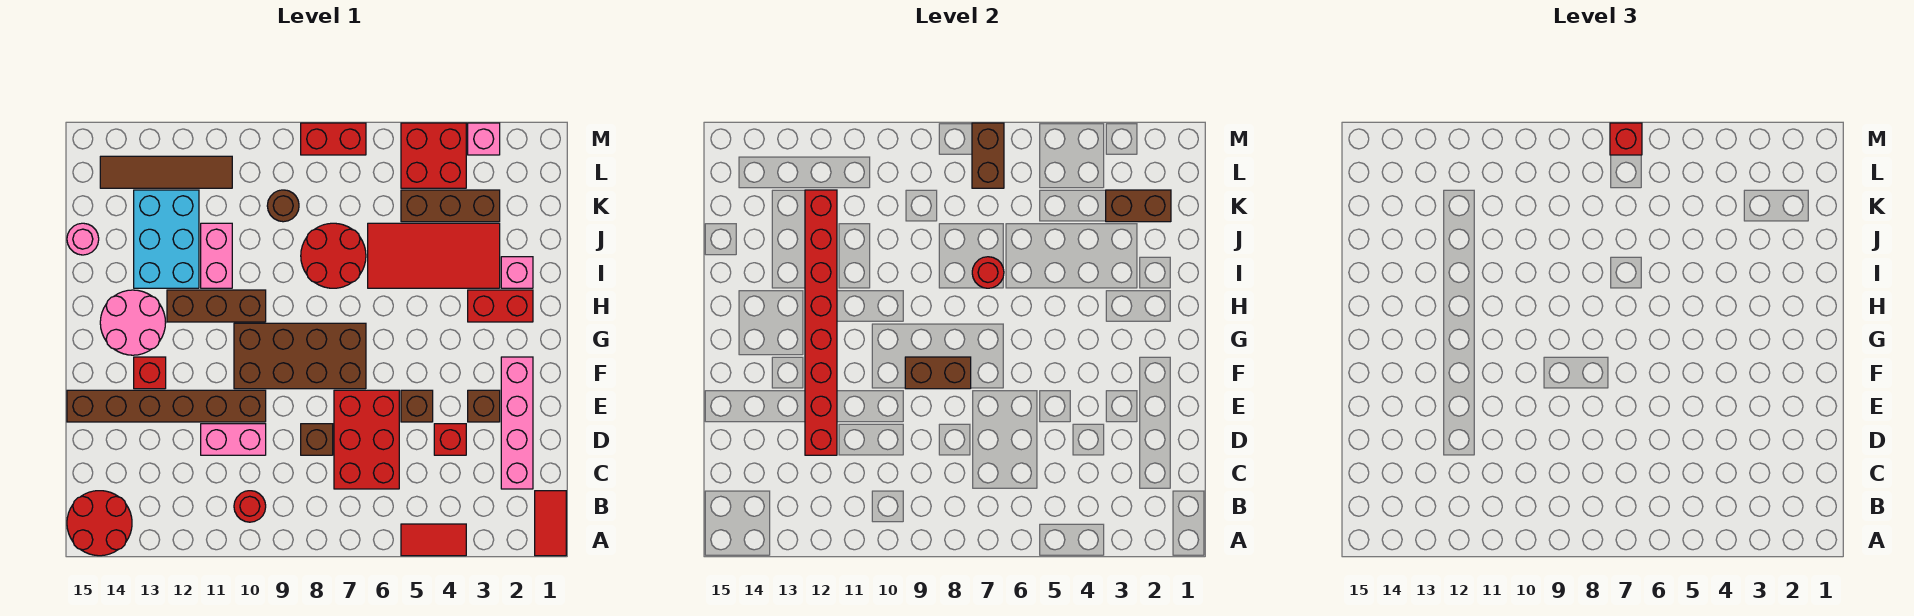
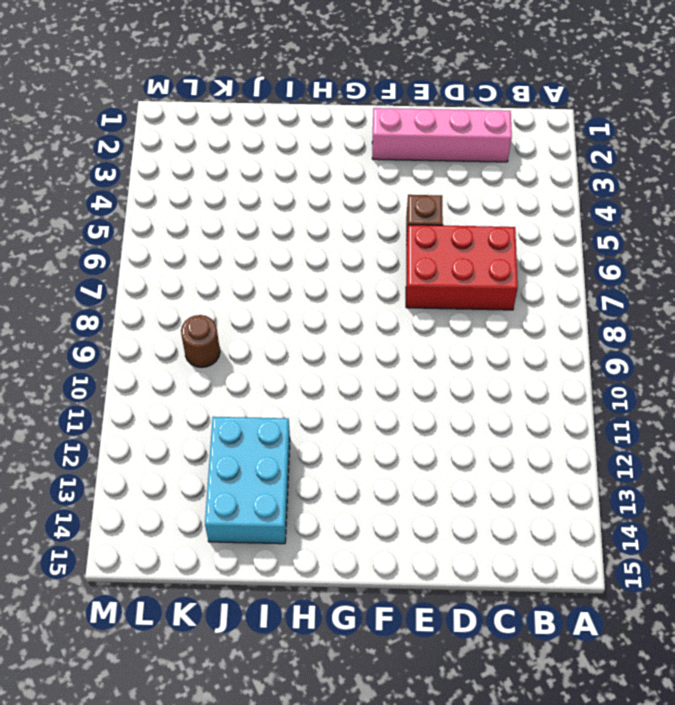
cyan 2x3 brick [205,417,290,544] -> cyan 2x3 brick turned to [134,190,199,288]
none -> red 1x2 tile [535,491,566,556]
none -> red 1x2 tile [401,524,466,556]
none -> red 2x2 round brick [67,491,132,556]
none -> red 1x1 round brick [234,491,266,522]

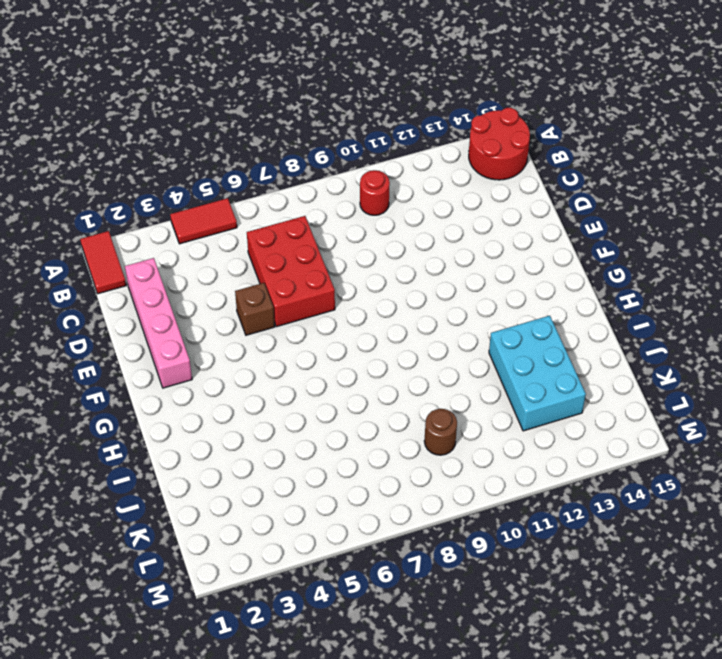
none -> red 1x1 brick [434,424,466,455]
none -> brown 1x1 brick [301,424,333,455]
none -> pink 1x2 brick [201,424,266,455]
none -> brown 1x1 brick [468,390,500,422]

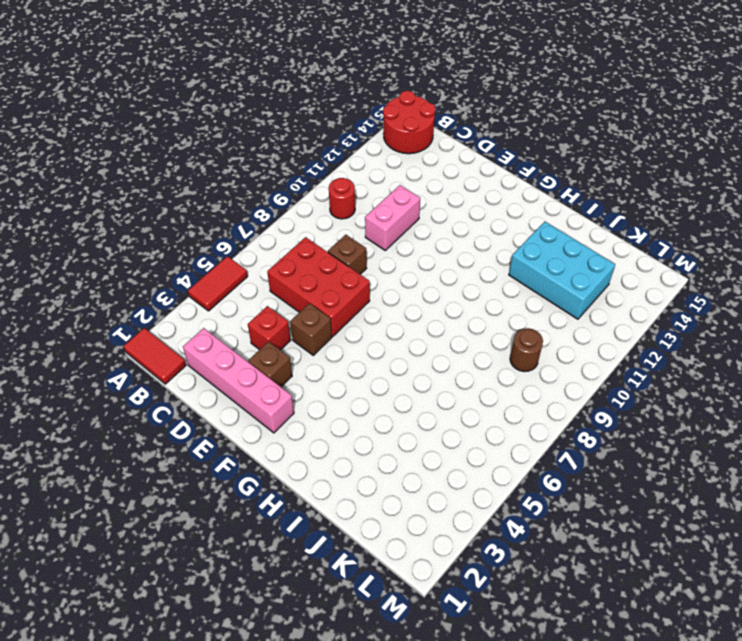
none -> brown 1x6 brick [67,390,266,422]
none -> brown 2x4 brick [234,323,366,389]
none -> red 1x1 brick [134,357,166,389]
none -> pink 2x2 round brick [100,290,166,355]

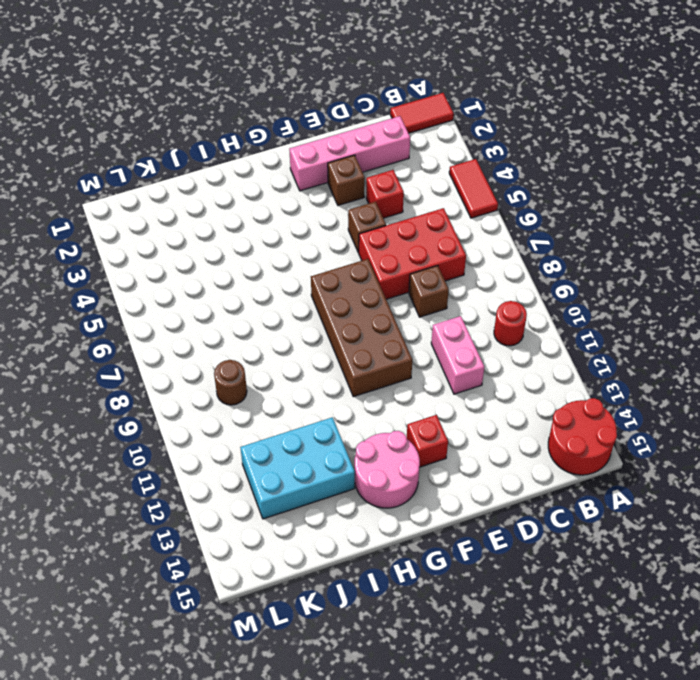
none -> brown 1x6 brick [67,390,266,422]
none -> red 1x2 brick [468,290,533,322]
none -> brown 1x3 brick [167,290,266,322]
none -> pink 1x1 brick [501,257,533,288]

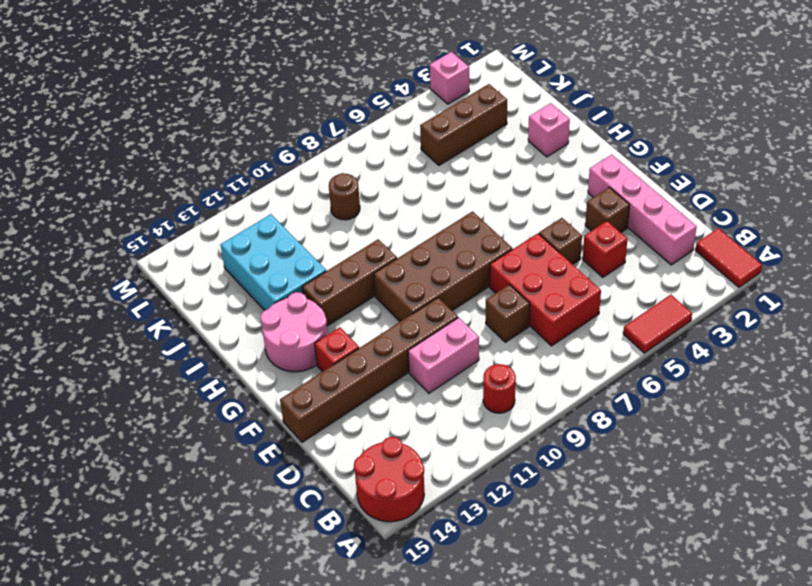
none -> red 1x2 brick [468,290,533,322]
none -> red 2x4 tile [368,223,500,288]
none -> red 2x2 round brick [301,223,366,288]
none -> pink 1x2 brick [201,223,232,288]

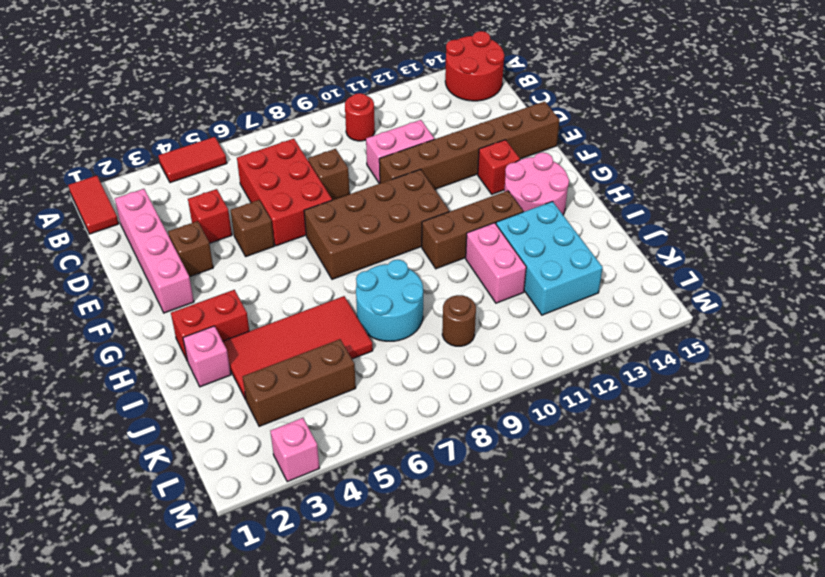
cyan 2x2 round brick [356,260,423,341] -> red 2x2 round brick [301,223,366,288]
none -> pink 1x1 round brick [67,223,99,255]
none -> red 2x2 brick [401,123,466,188]
none -> brown 1x4 tile [100,156,232,188]
none -> red 1x2 brick [301,123,366,155]

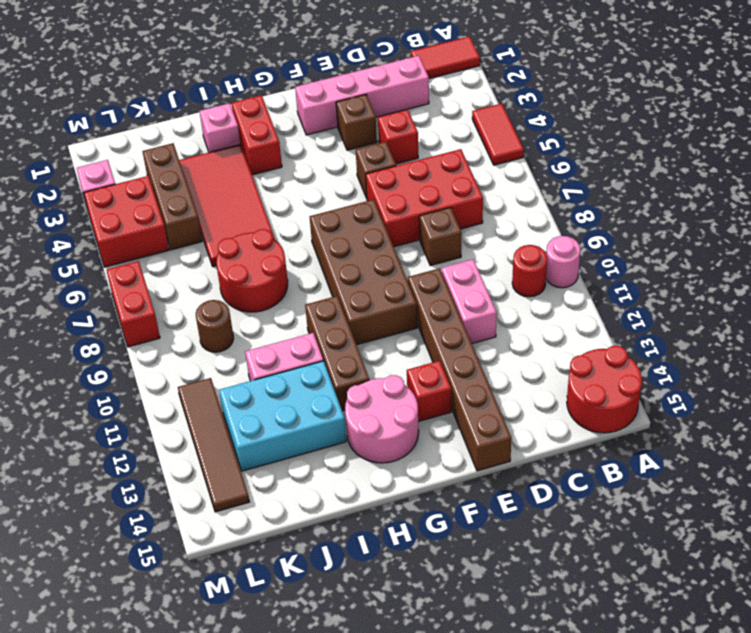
pink 1x1 round brick [546,236,580,288] -> pink 1x1 round brick moved to [67,223,99,255]
none -> red 1x8 brick [805,190,837,455]
none -> brown 1x2 brick [905,357,971,389]
none -> red 1x1 round brick [972,257,1004,288]
none -> brown 1x2 brick [1106,190,1171,222]

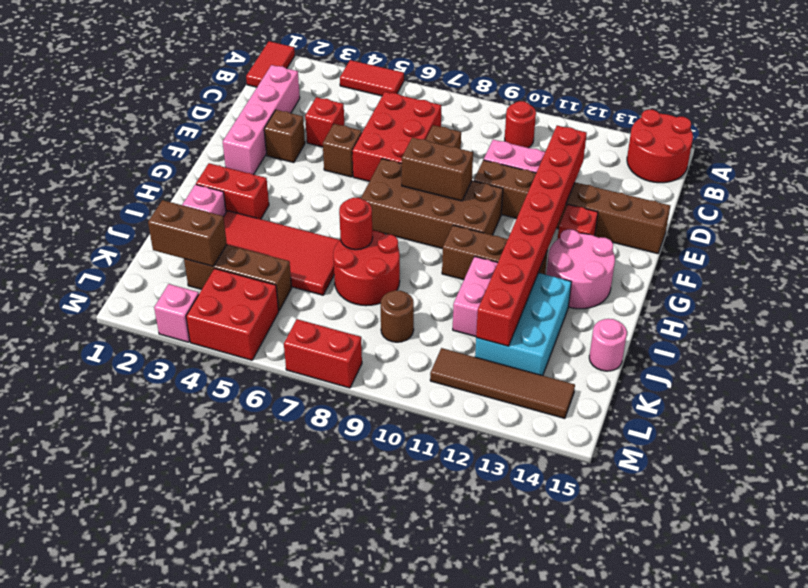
none -> brown 1x2 brick [972,123,1004,188]
none -> red 1x1 brick [1610,123,1642,155]

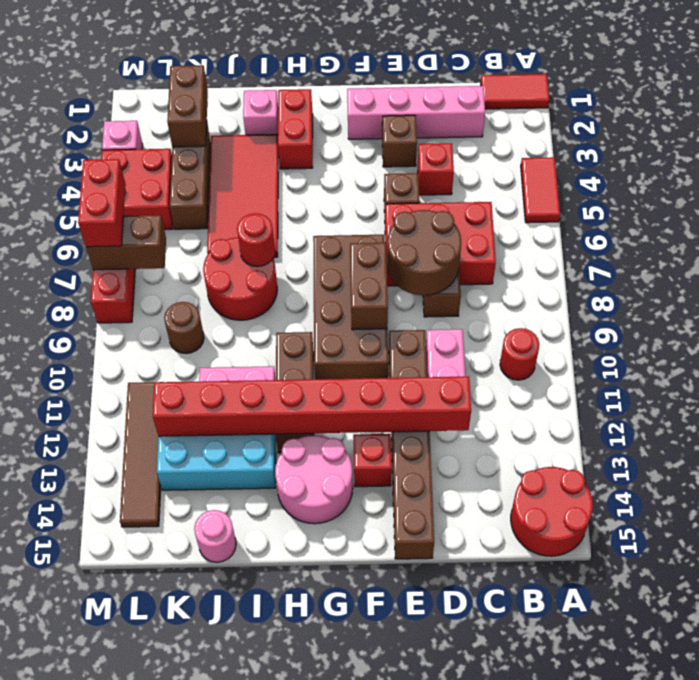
brown 2x2 round brick [387,210,461,296] -> none
red 1x2 brick [78,159,126,247] -> red 1x1 brick [1610,123,1642,155]

